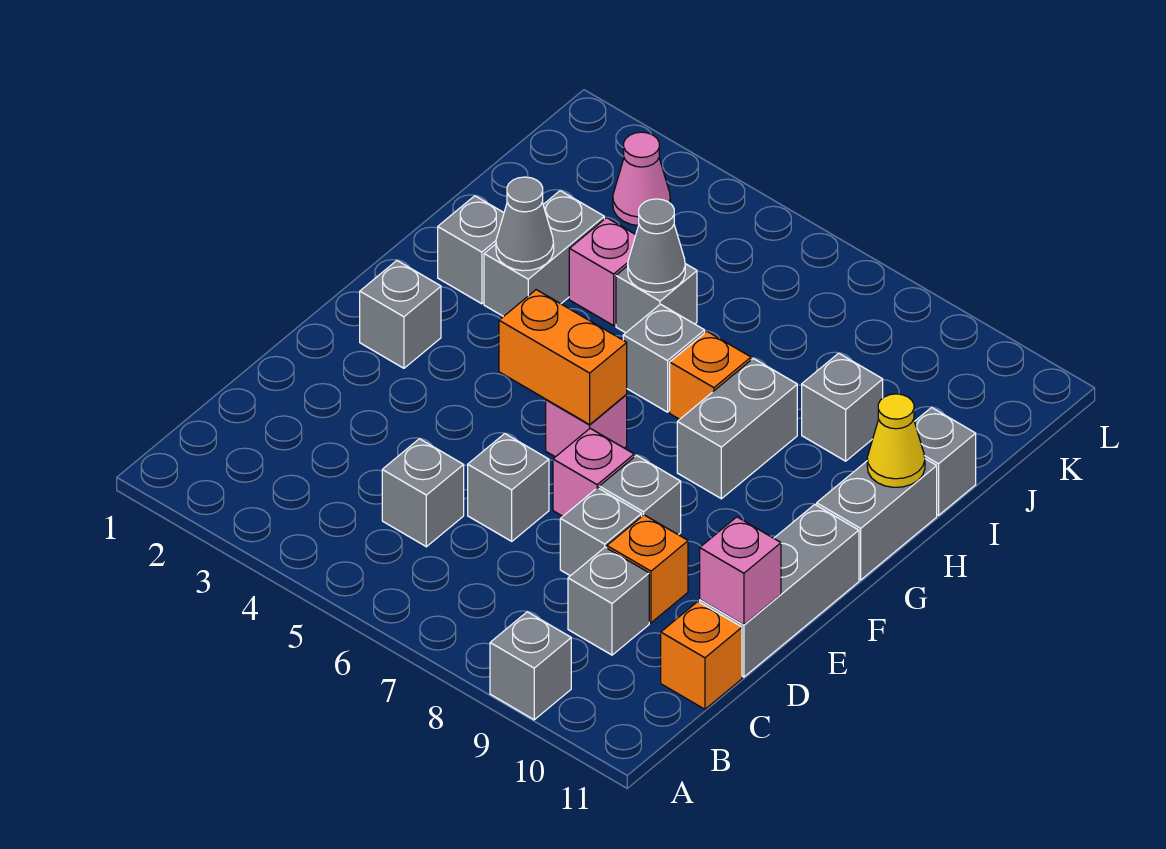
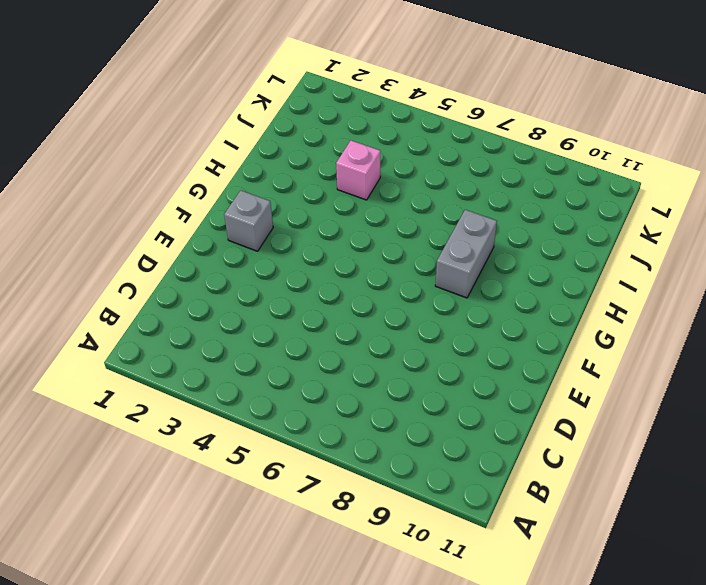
none -> grey 1x1 brick [490,612,571,720]
none -> grey 1x1 brick [382,439,464,547]
none -> grey 1x1 brick [568,547,649,655]

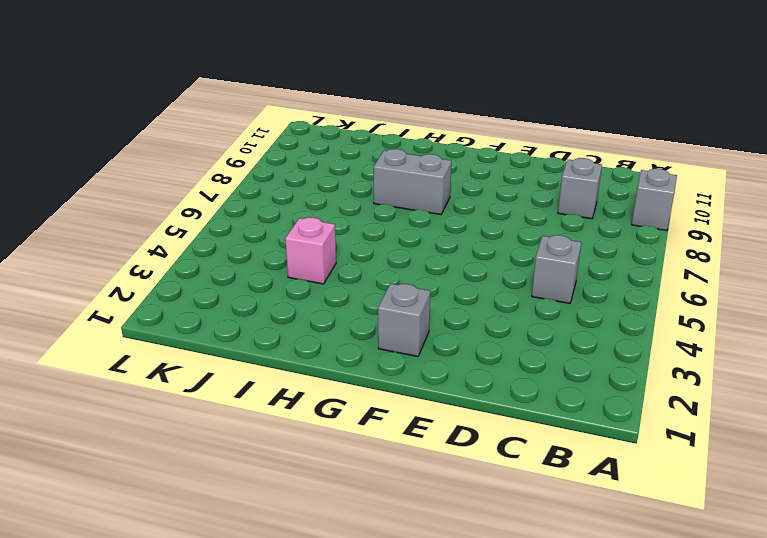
none -> orange 1x1 brick [661,602,742,709]
none -> grey 1x1 brick [468,434,549,541]
none -> grey 1x1 brick [560,488,642,576]

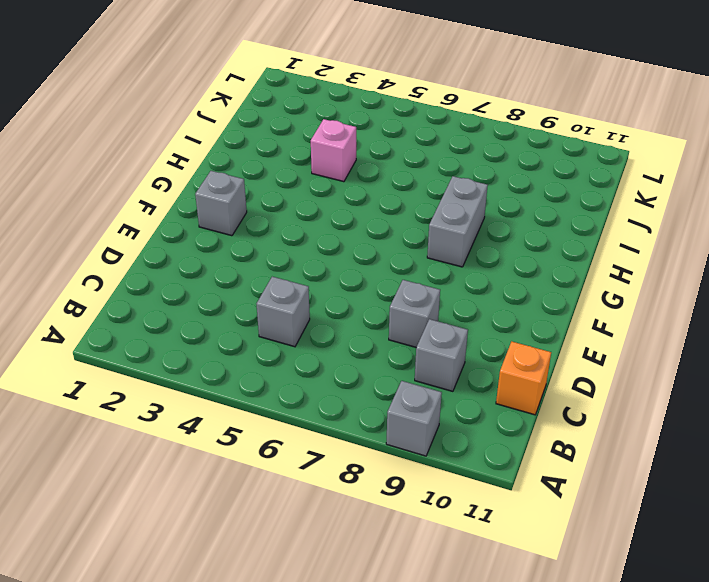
none -> grey 1x1 brick [468,434,549,541]
none -> orange 1x1 brick [607,515,688,623]
none -> grey 1x3 brick [700,504,859,677]

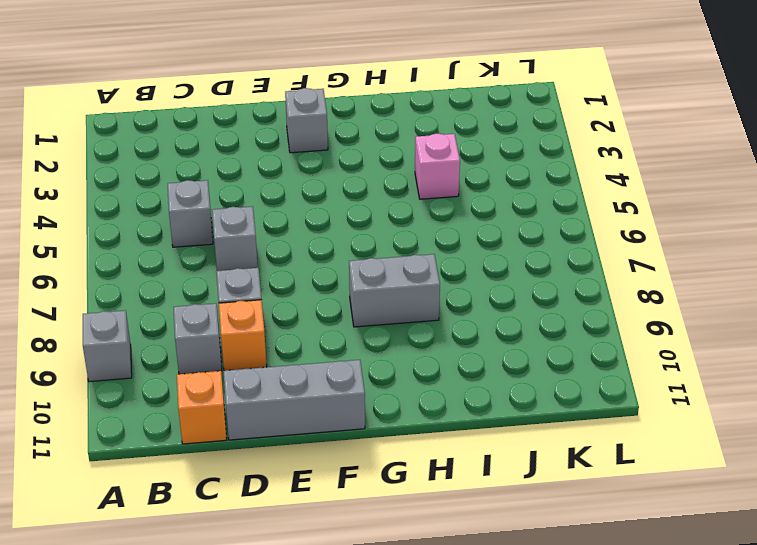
none -> pink 1x1 brick [553,428,634,516]
none -> grey 1x1 brick [599,456,681,535]
none -> pink 1x1 brick [546,395,627,457]

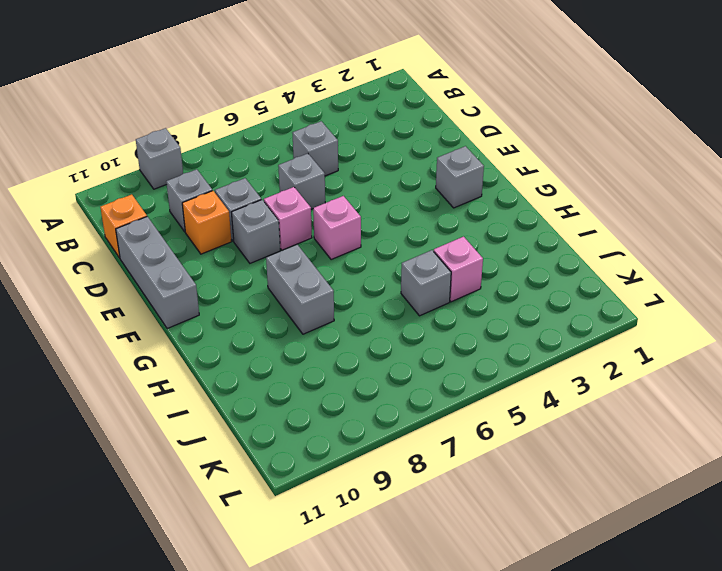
none -> grey 1x2 brick [817,459,937,580]
none -> grey 1x1 brick [438,196,504,304]
none -> grey 1x2 brick [484,191,604,317]

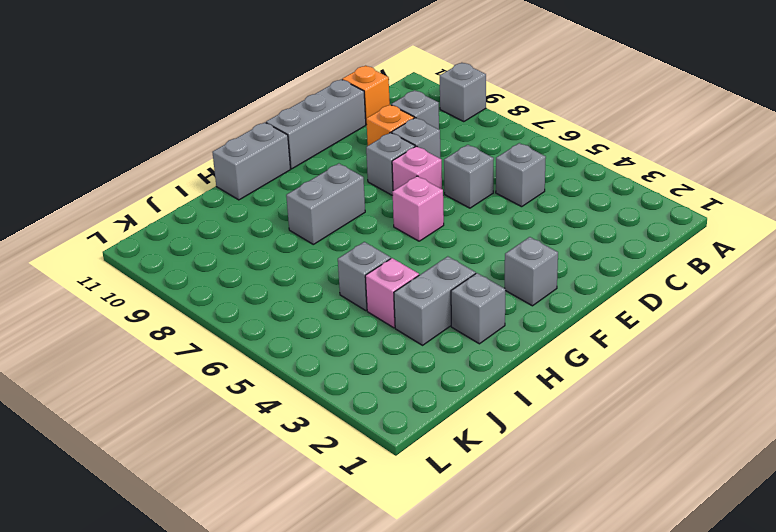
none -> grey 1x1 brick [623,304,705,412]
none -> orange 1x1 brick [670,332,751,419]
none -> grey 1x1 brick [802,353,883,461]

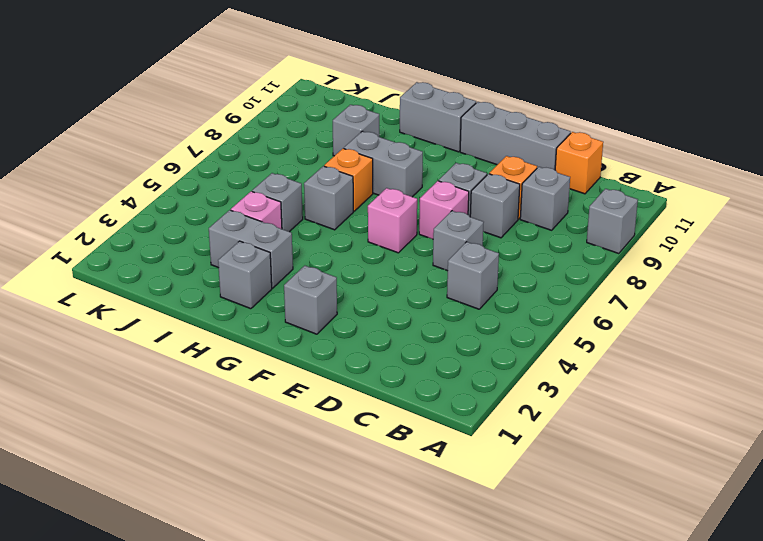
none -> grey 1x1 brick [915,408,976,515]
none -> pink 1x1 cone [613,132,670,226]
none -> pink 1x1 brick [700,517,781,625]

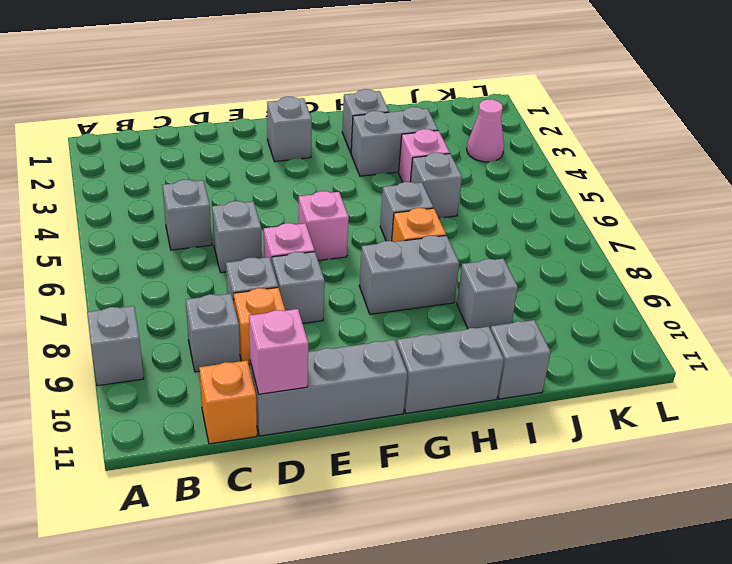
none -> orange 1x2 brick [499,290,627,425]
none -> grey 1x1 cone [496,177,554,271]
none -> yellow 1x1 cone [867,394,925,487]

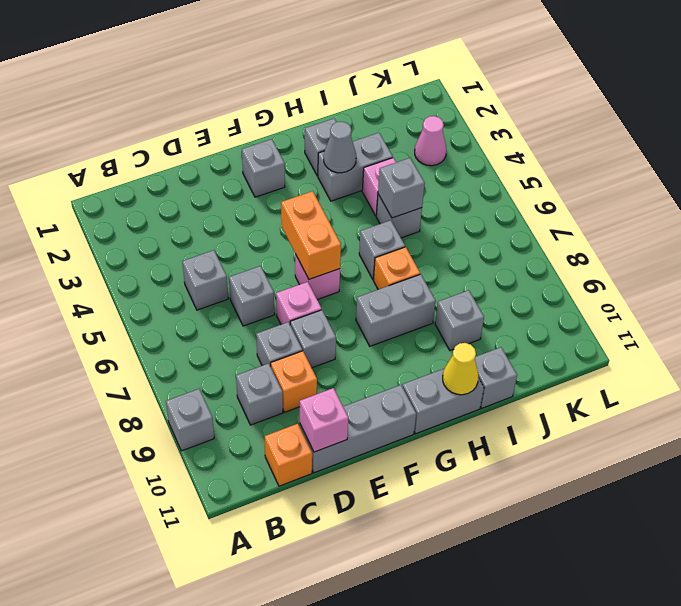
grey 1x1 brick [378,158,425,218] -> grey 1x1 cone [628,199,685,292]

